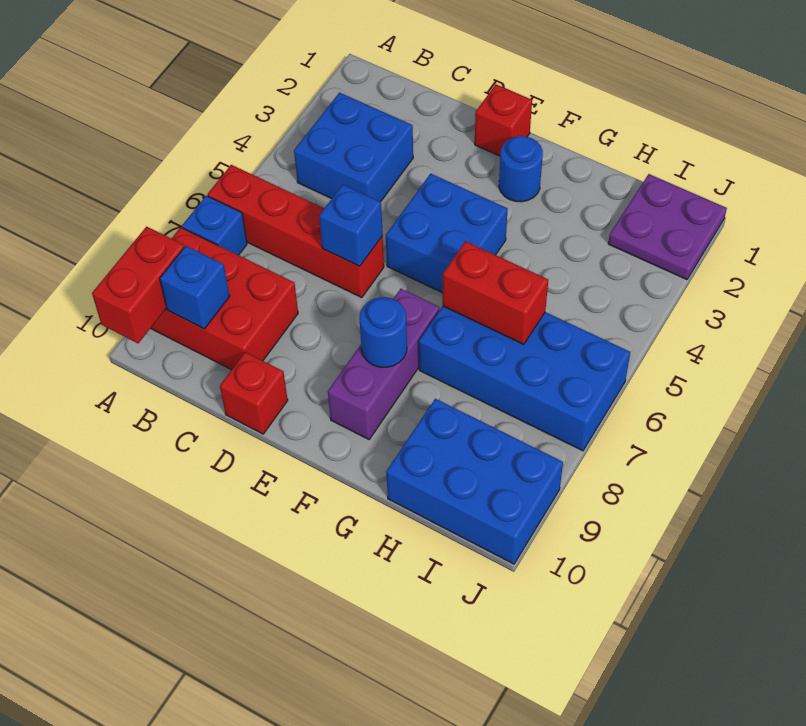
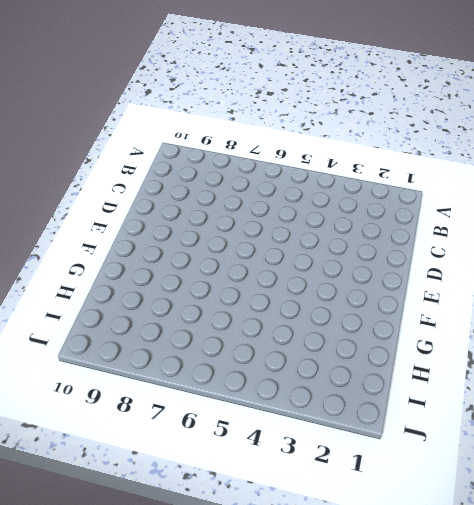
none -> red 1x4 brick [207,165,384,298]
none -> blue 1x1 brick [182,196,247,255]
none -> red 2x3 brick [151,227,298,370]

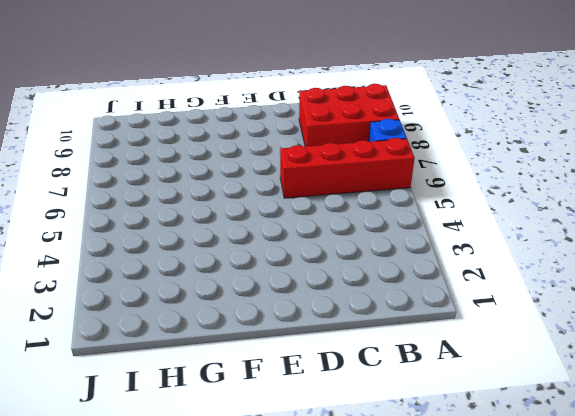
none -> blue 2x2 brick [294,93,413,202]
none -> red 1x1 brick [220,352,288,434]
none -> red 1x1 brick [475,84,532,156]

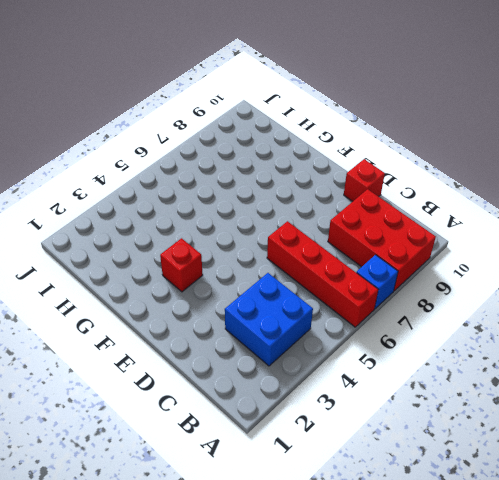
red 1x1 brick [160,238,203,292] -> red 1x1 brick moved to [475,84,532,156]
none -> blue 2x2 brick [386,174,508,293]
none -> blue 1x1 round brick [499,136,543,202]
none -> purple 1x3 brick [328,289,439,439]

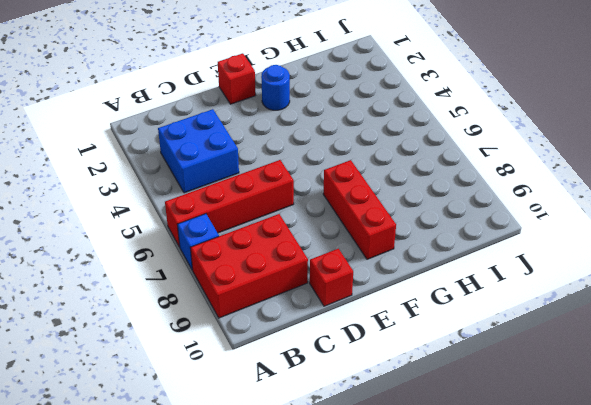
red 1x3 brick [323,160,396,259] -> purple 1x3 brick [328,289,439,439]
none -> blue 2x2 brick [386,174,508,293]
none -> blue 2x4 brick [419,306,630,451]
none -> blue 2x3 brick [386,399,563,564]

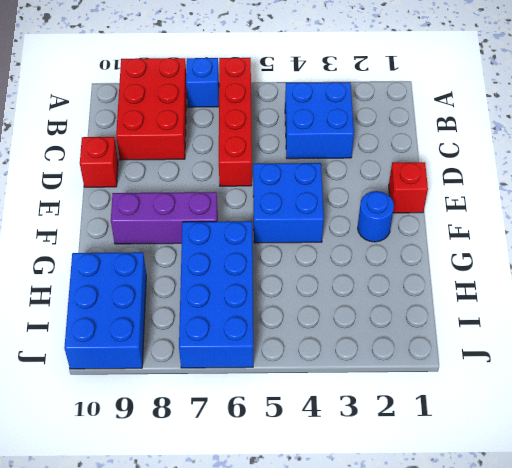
none -> purple 2x2 plate [608,174,727,280]
none -> red 1x2 brick [92,227,184,343]
none -> blue 1x1 brick [160,246,230,329]

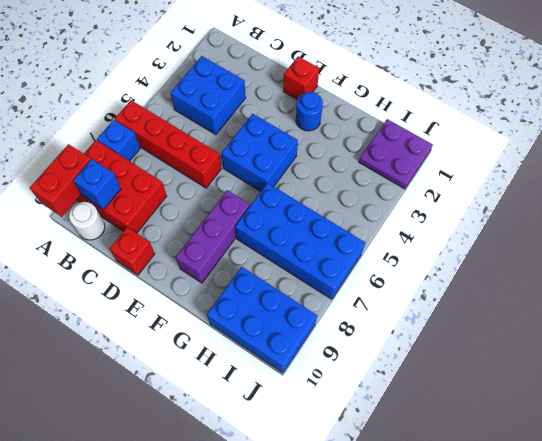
white 1x1 round brick [69,202,105,240] -> none
none -> blue 1x1 brick [319,185,383,266]
none -> blue 1x1 round brick [359,297,407,367]
none -> red 1x2 brick [443,241,548,344]

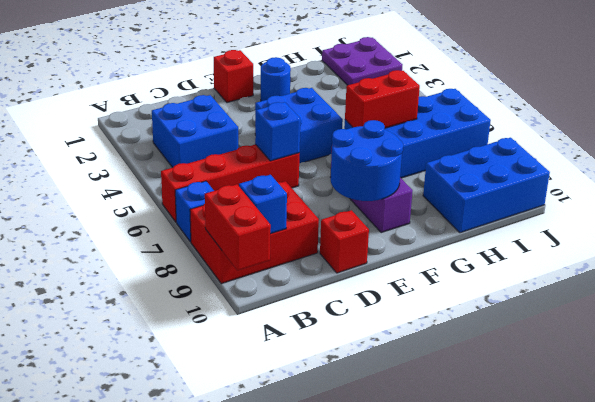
blue 2x2 round brick [331,120,403,201] -> blue 1x1 round brick [359,297,407,367]

